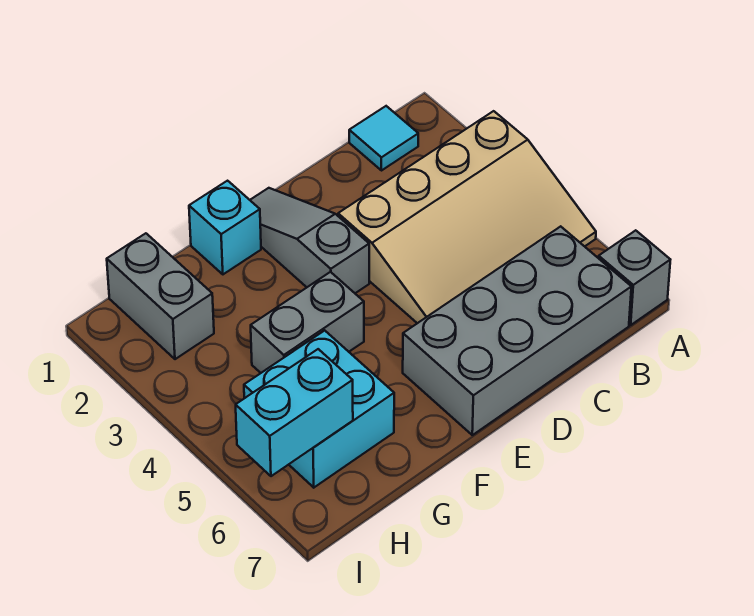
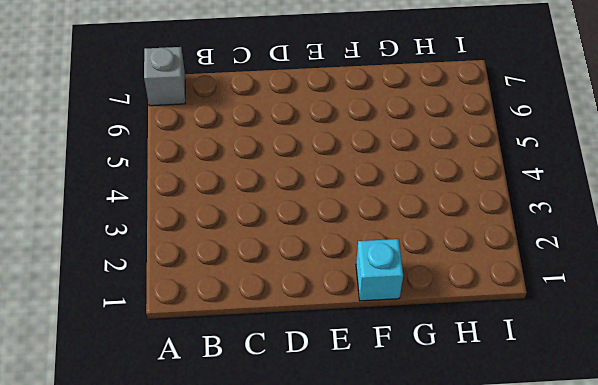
none -> tan 3x4 slope [338,111,596,323]
none -> cyan 1x1 tile [349,106,418,171]

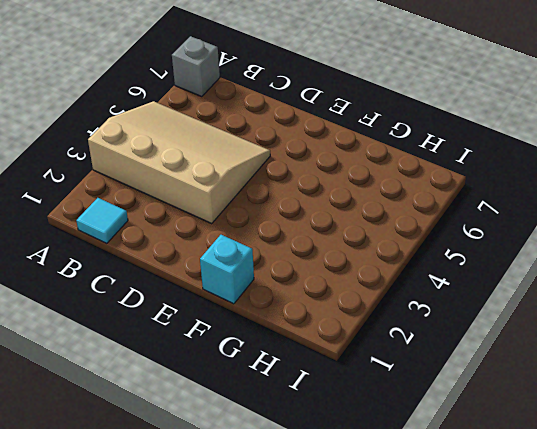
none -> grey 2x4 brick [403,226,631,435]
none -> grey 1x3 slope [250,188,369,293]

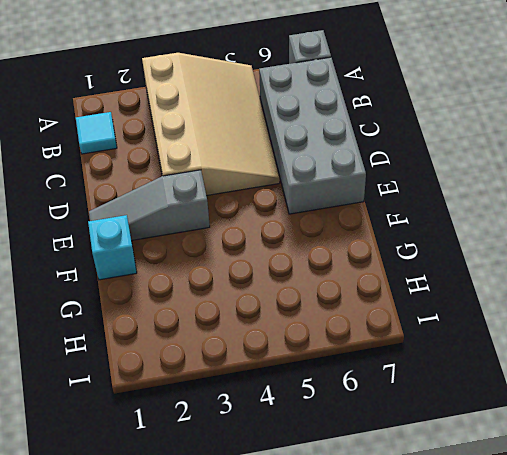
none -> grey 1x2 brick [251,272,364,373]
none -> cyan 2x2 brick [244,330,394,488]

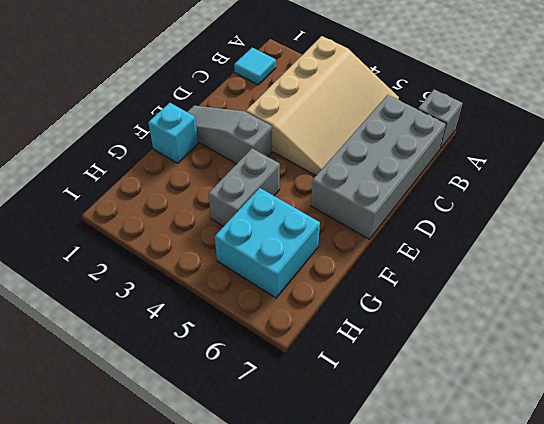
none -> grey 1x2 brick [107,233,214,359]
none -> cyan 1x2 brick [236,349,353,476]

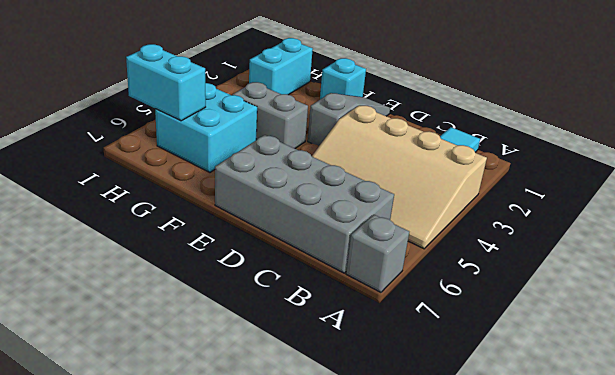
cyan 1x2 brick [249,38,313,95] -> grey 1x2 brick [107,233,214,359]

